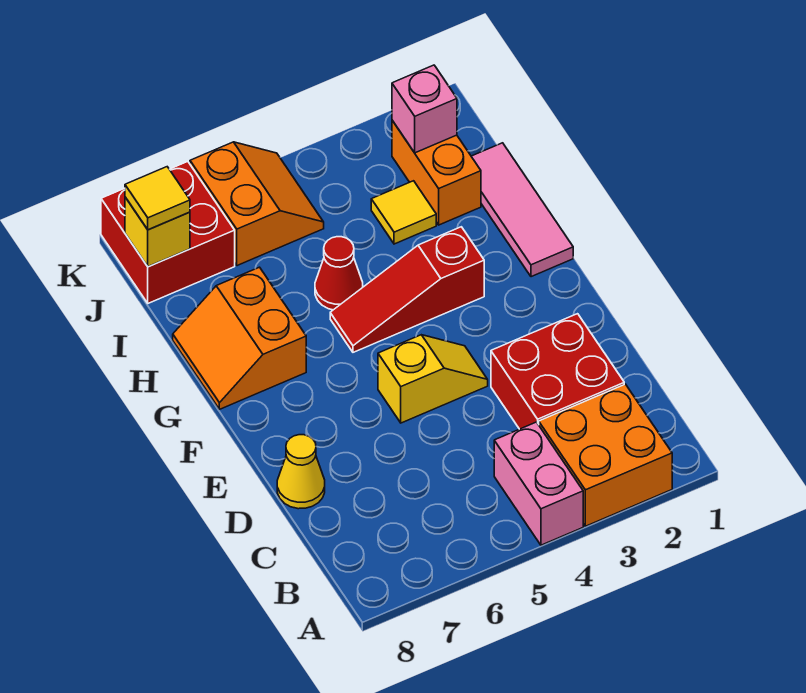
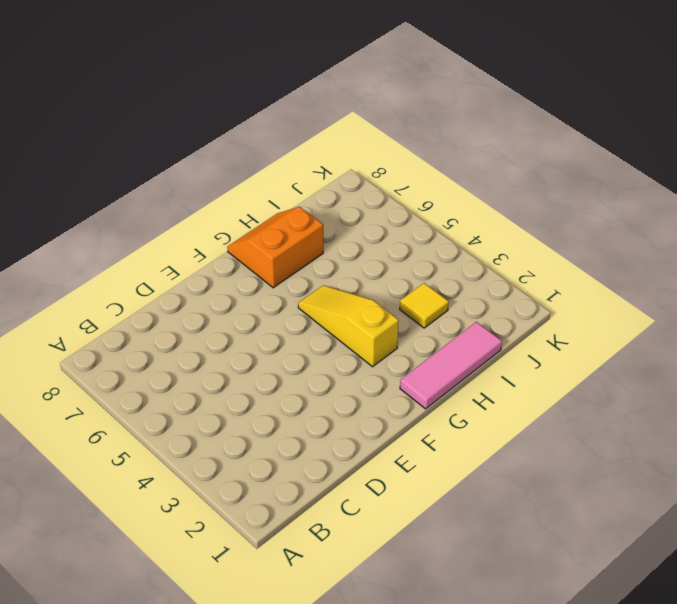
yellow 1x3 slope [298,285,399,367] -> red 1x3 slope [330,227,484,352]
none -> orange 2x2 brick [539,384,672,526]
none -> pink 1x2 brick [494,422,583,545]
none -> red 2x2 brick [491,314,624,429]

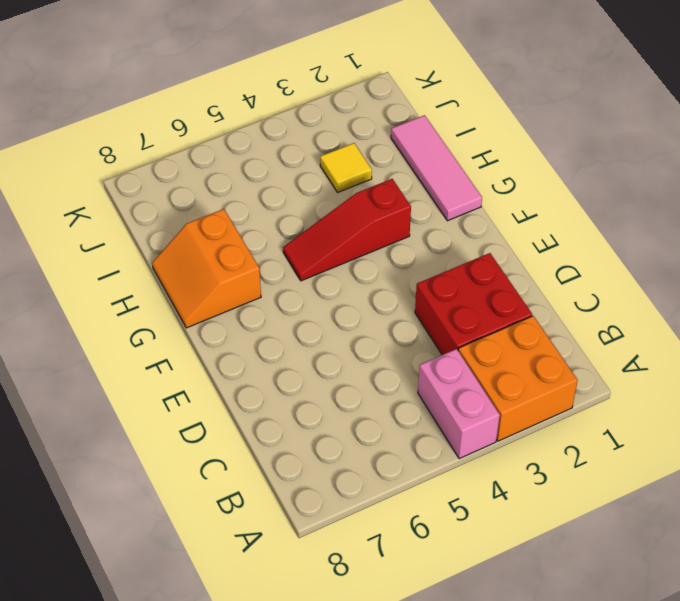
none -> yellow 1x1 cone [277,435,325,509]
none -> yellow 1x2 slope [378,335,488,423]
none -> red 1x1 cone [315,237,363,310]

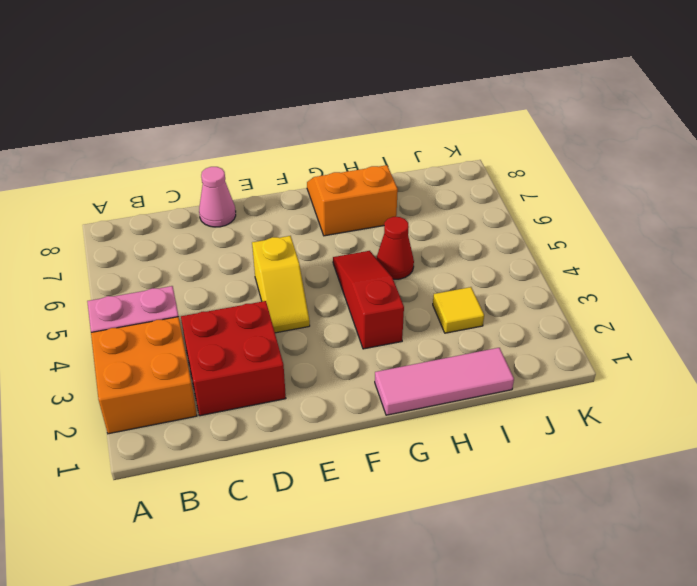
pink 1x1 cone [199,167,236,227] -> yellow 1x1 cone [277,435,325,509]
none -> orange 1x2 brick [392,120,481,225]
none -> orange 2x2 slope [190,142,324,266]
none -> red 2x2 brick [101,162,235,303]

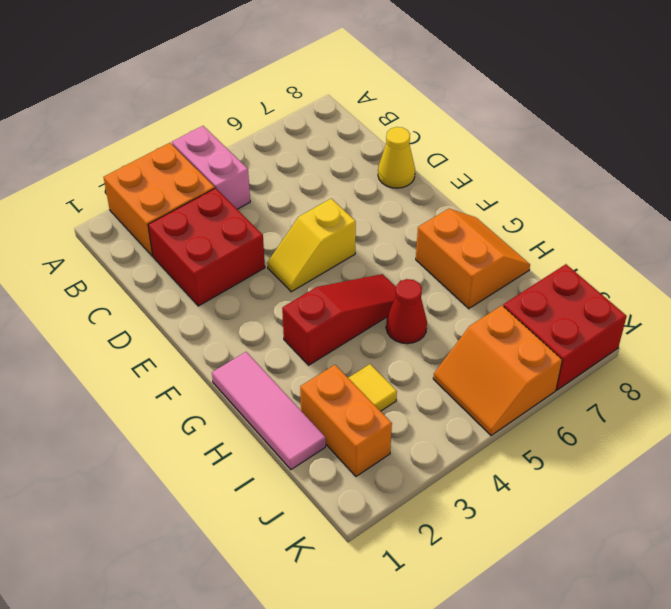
none -> pink 1x1 brick [392,65,457,153]
none -> yellow 1x1 brick [125,197,190,267]
none -> yellow 1x1 tile [125,167,190,230]

